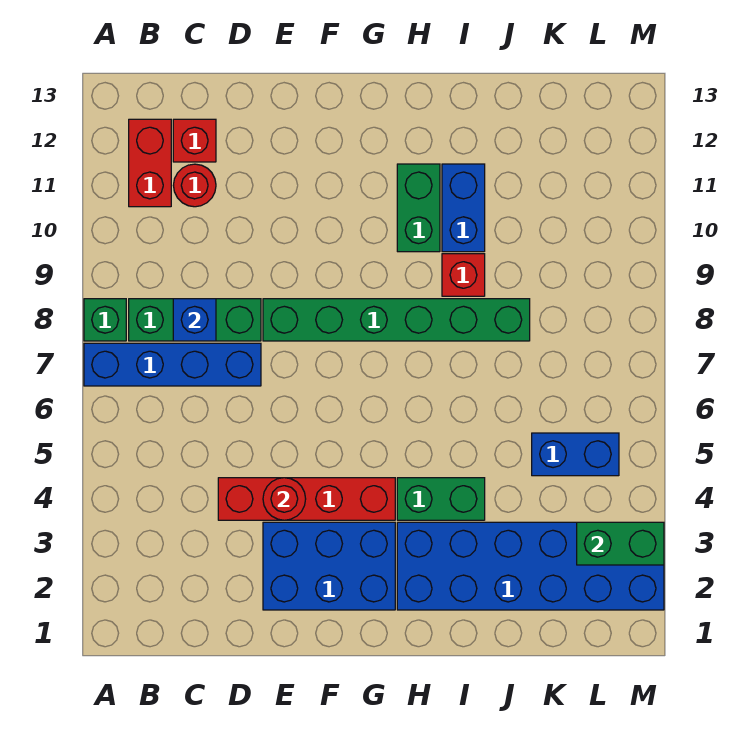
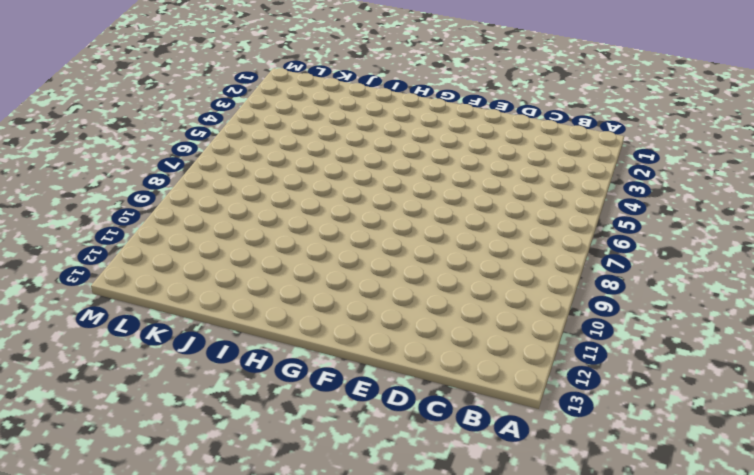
none -> blue 1x4 brick [84,343,261,386]
none -> green 1x1 brick [84,299,126,341]
none -> green 1x3 brick [129,299,261,341]

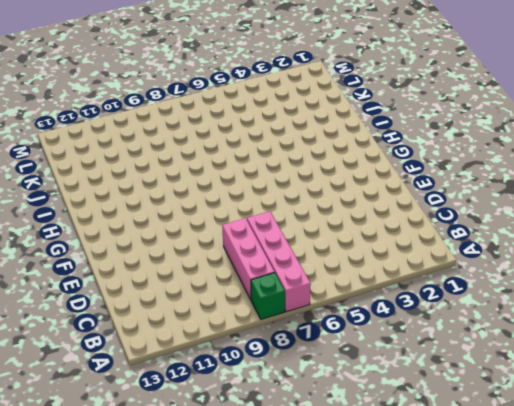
pink 1x4 brick [247,211,311,312] -> blue 1x4 brick [84,343,261,386]
pink 1x3 brick [222,218,275,299] -> green 1x3 brick [129,299,261,341]
none -> red 1x2 brick [129,119,171,207]
none -> red 1x1 round brick [173,164,216,207]
none -> red 1x1 brick [173,119,216,162]

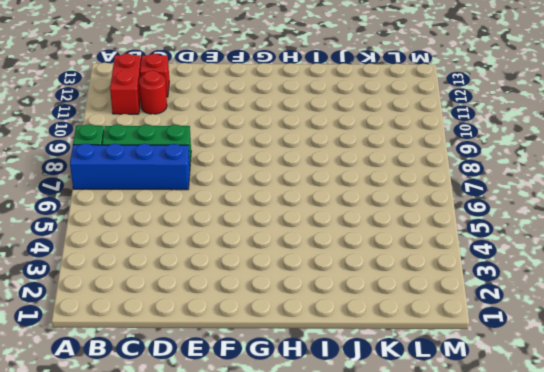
none -> red 1x4 brick [218,478,395,520]
none -> blue 2x3 brick [263,522,395,610]
none -> green 1x6 brick [263,299,530,341]

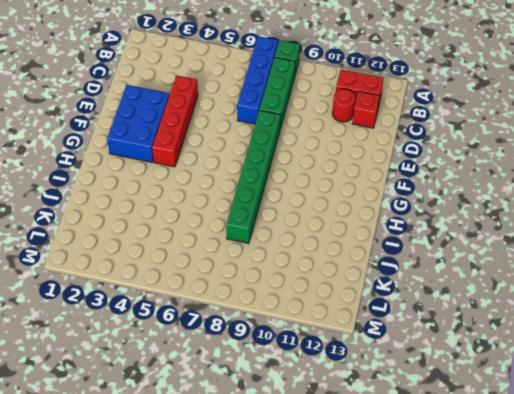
none -> blue 2x6 brick [397,522,664,610]
none -> green 1x2 brick [397,478,485,520]
none -> green 1x2 brick [397,164,440,252]

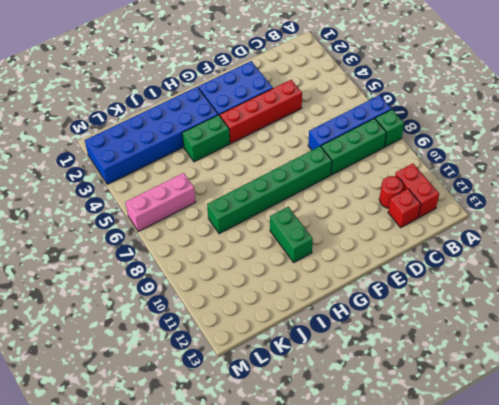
pink 1x3 brick [125,173,196,232] -> none
none -> red 1x1 brick [442,254,485,296]
none -> blue 1x2 brick [442,164,485,252]
none -> blue 1x2 brick [532,433,619,476]

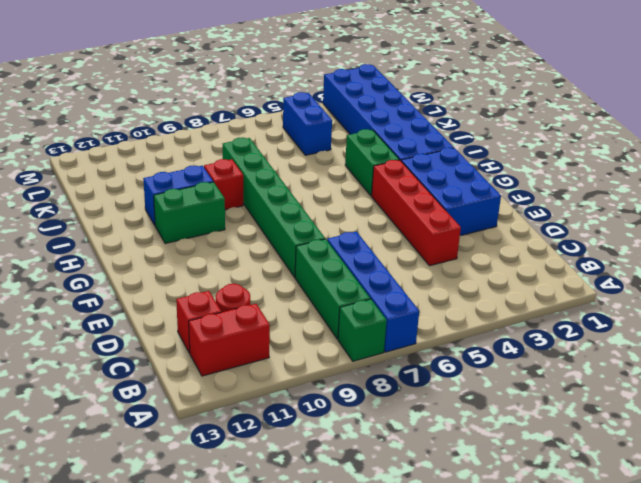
none -> blue 1x1 brick [173,299,216,341]
none -> red 1x1 round brick [263,478,306,520]
none -> green 1x2 brick [577,522,664,565]

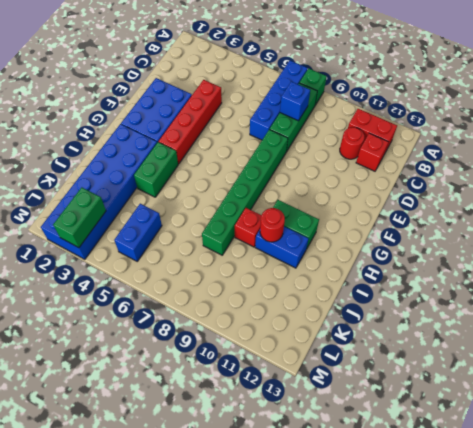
red 1x1 round brick [260,208,285,242] -> red 1x1 round brick moved to [263,478,306,520]

